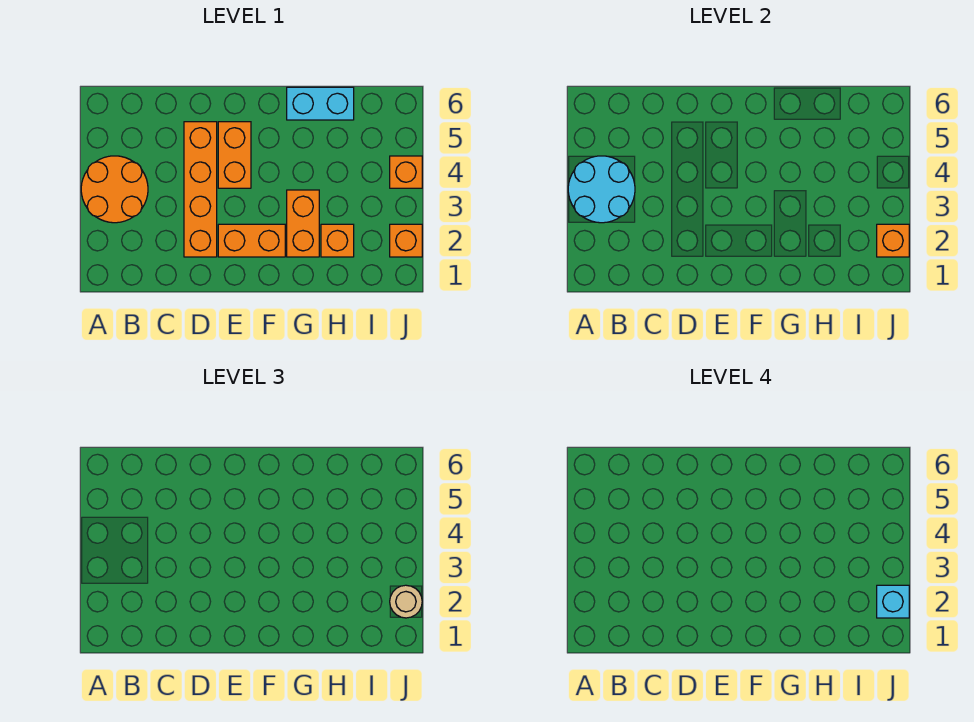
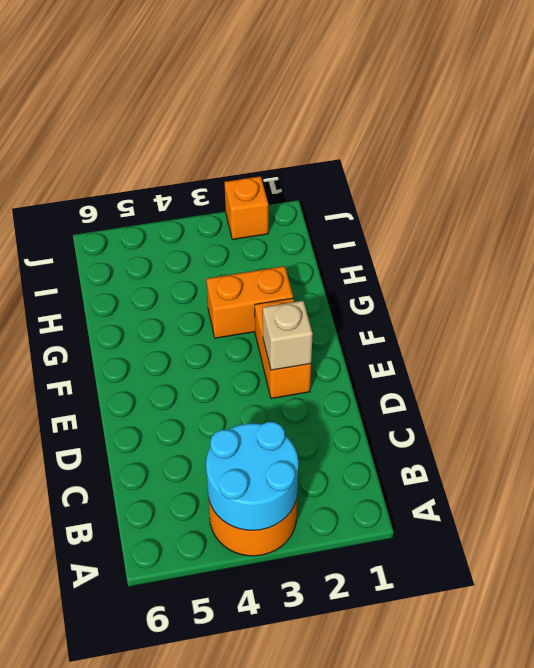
tan 1x1 brick [263,301,313,370] -> none
none -> orange 1x4 brick [184,122,217,257]
none -> orange 1x2 brick [218,122,251,188]
none -> cyan 1x2 brick [287,87,354,120]

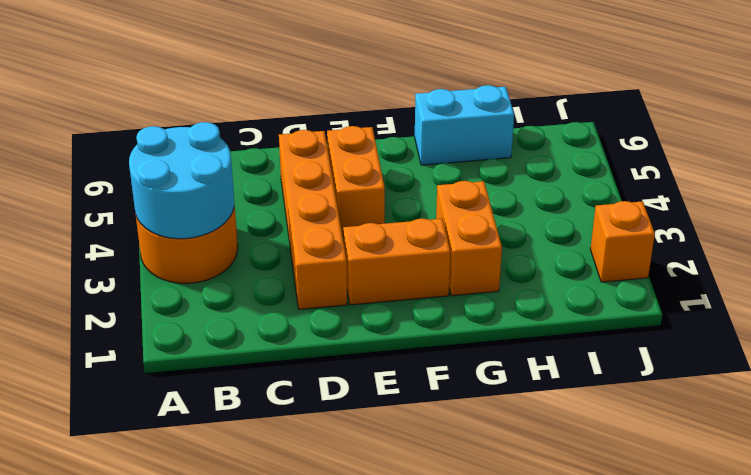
none -> orange 1x1 brick [321,224,354,257]
none -> orange 1x1 brick [390,156,422,188]
none -> orange 1x1 brick [877,224,909,257]

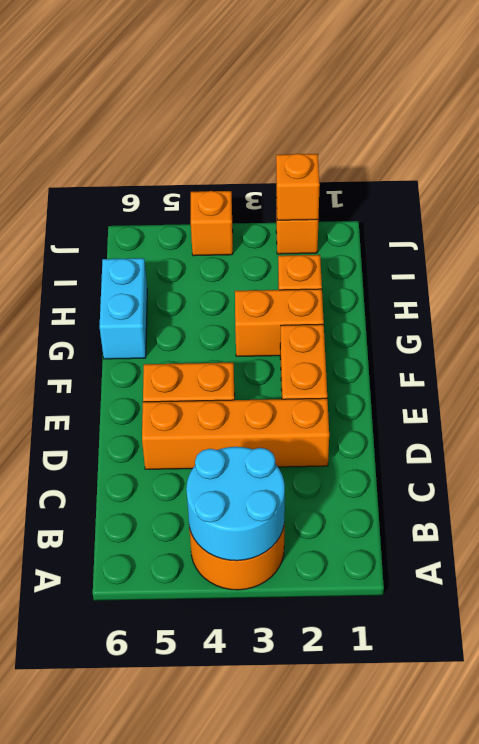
none -> tan 1x1 round brick [390,585,422,618]
none -> cyan 1x1 brick [877,585,909,618]

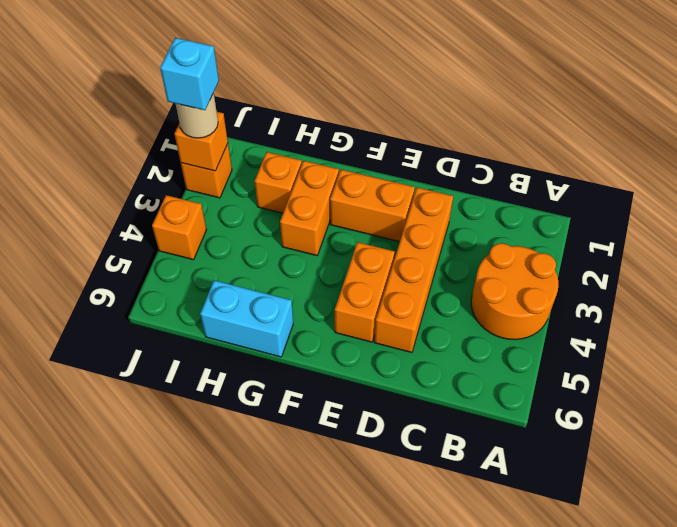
none -> cyan 2x2 round brick [568,156,635,223]

